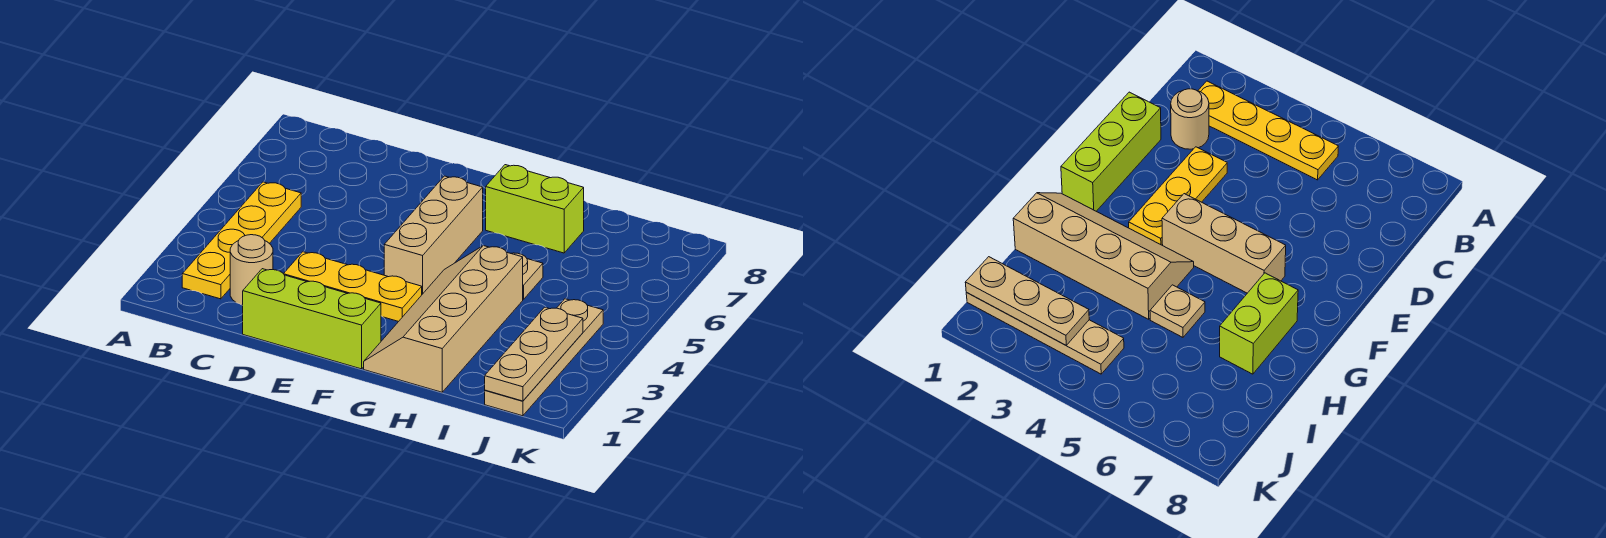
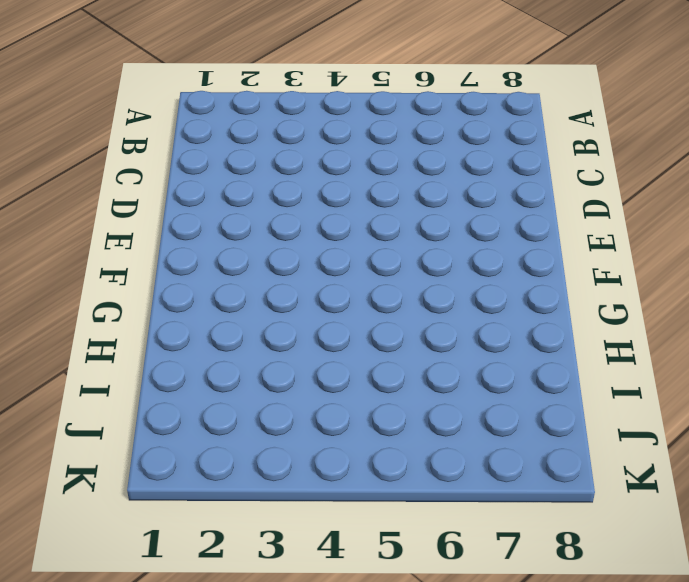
none -> yellow 1x4 plate [182,182,301,299]
none -> tan 1x1 round brick [230,235,273,305]

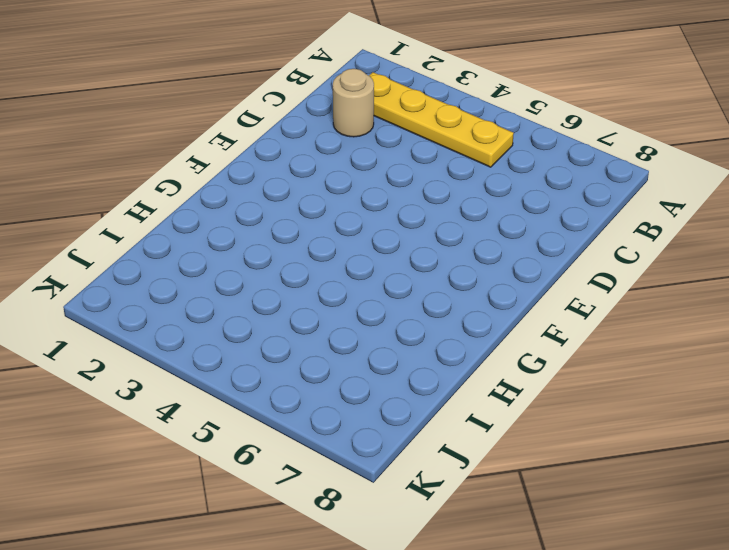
none -> lime 1x3 brick [242,269,381,369]
none -> yellow 1x3 plate [284,252,422,322]

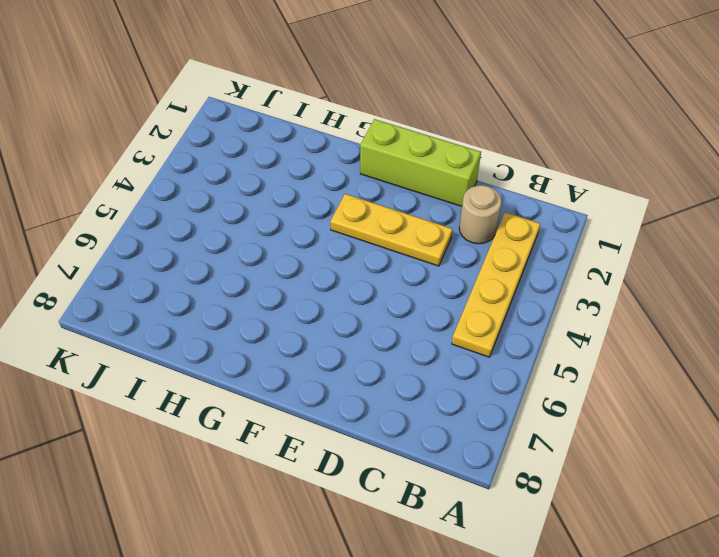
none -> tan 1x3 brick [384,176,483,294]
none -> tan 2x4 slope [364,246,523,392]

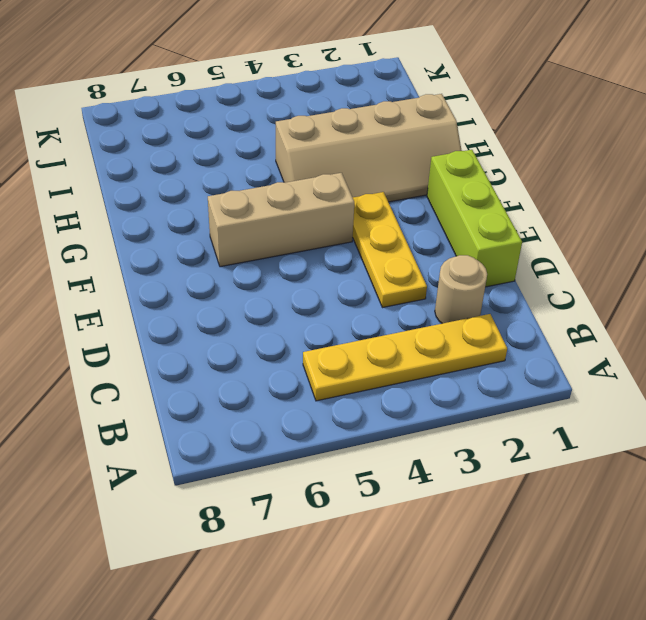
none -> lime 1x2 brick [486,165,584,253]
none -> tan 1x1 plate [511,253,543,300]

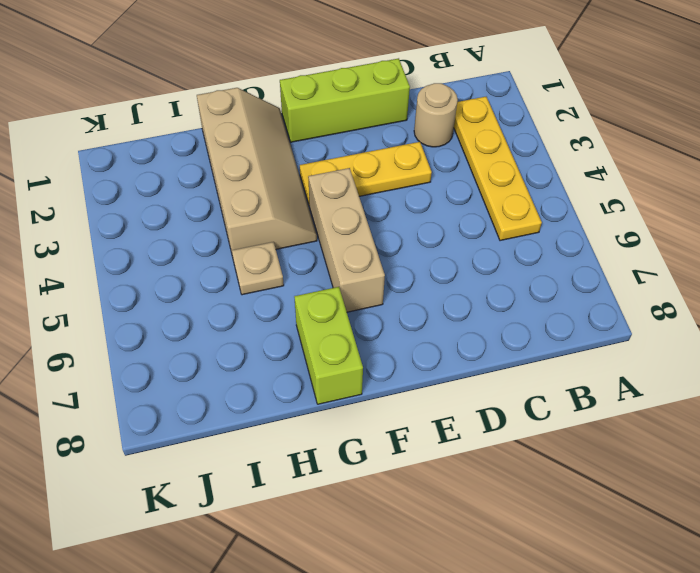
lime 1x2 brick [294,287,363,404] -> lime 1x2 brick turned to [486,165,584,253]
none -> tan 1x4 plate [485,299,603,416]
none -> tan 1x3 plate [485,307,583,401]

